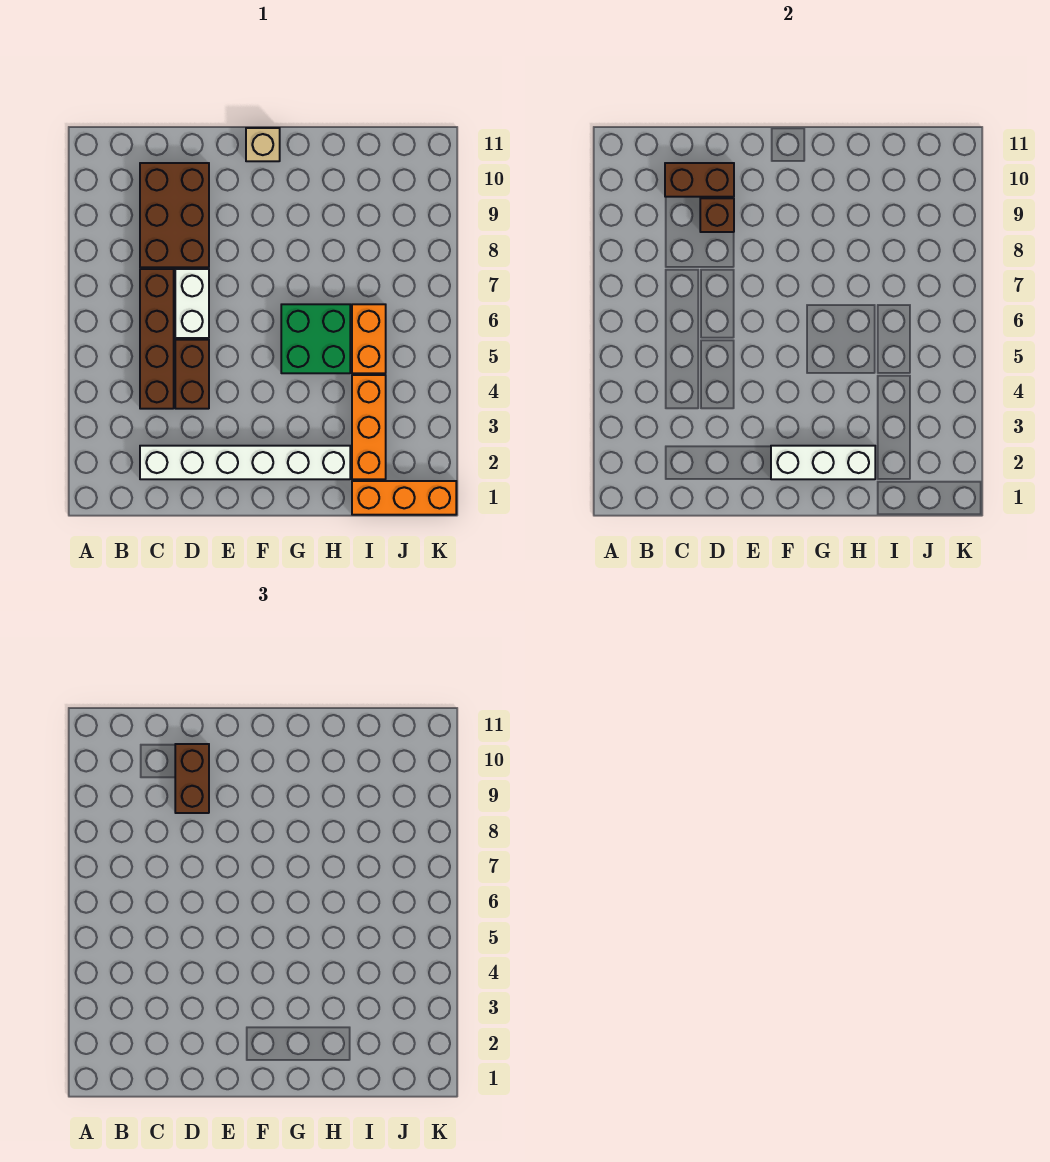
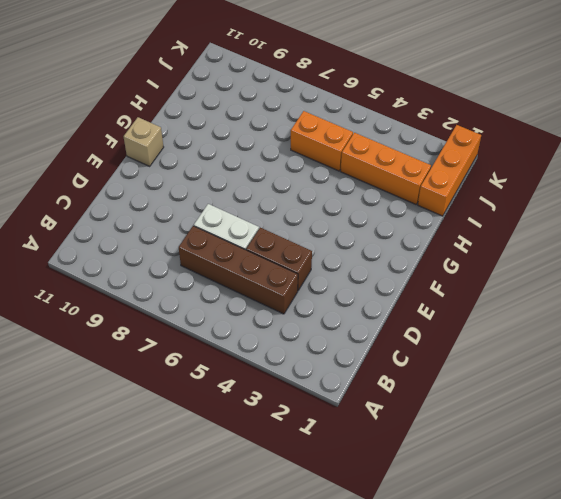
none -> white 1x6 brick [140,446,350,479]
none -> brown 2x3 brick [140,163,209,267]
none -> green 2x2 brick [281,304,350,373]

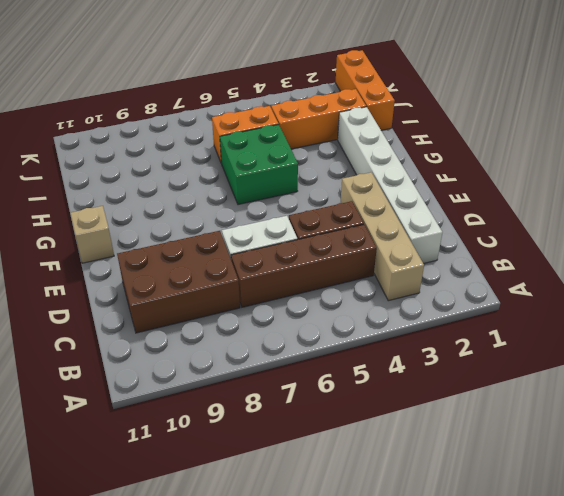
tan 1x4 brick [341,172,424,301] -> none
none -> brown 1x2 brick [665,163,734,197]
none -> brown 1x1 brick [700,198,734,232]
none -> white 1x3 brick [771,446,875,479]

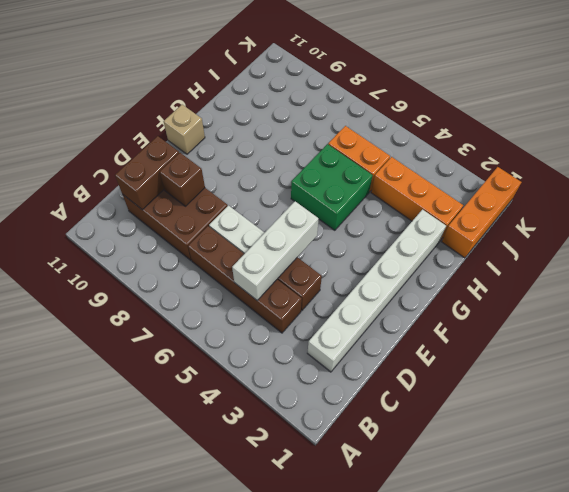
white 1x3 brick [232,201,319,301] -> white 1x3 brick moved to [771,446,875,479]
none -> brown 1x2 brick [175,744,209,813]

